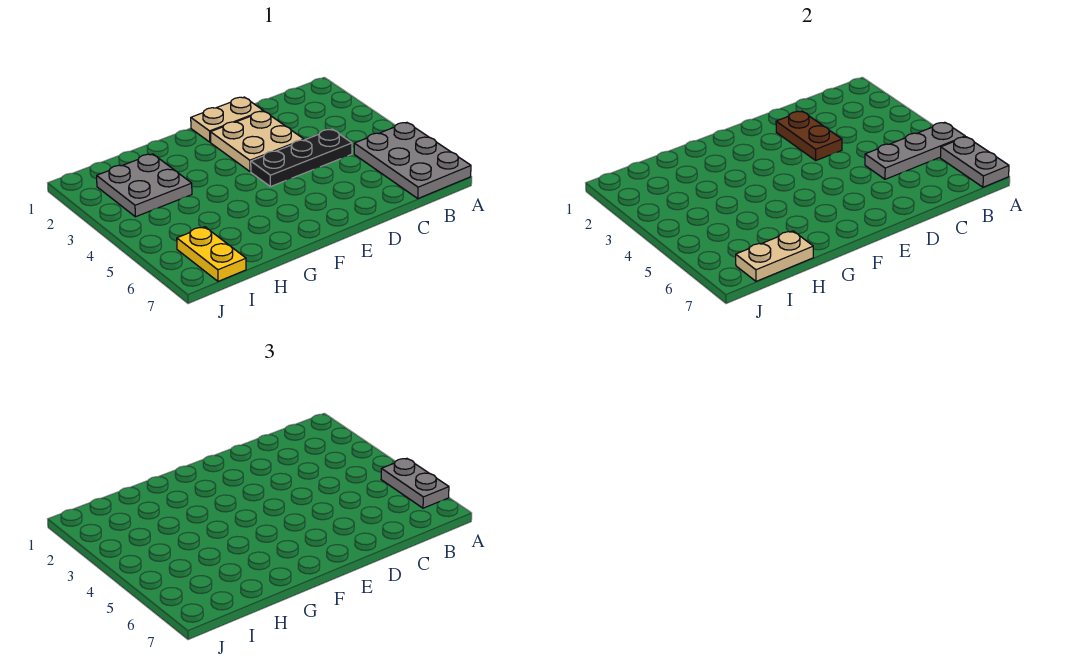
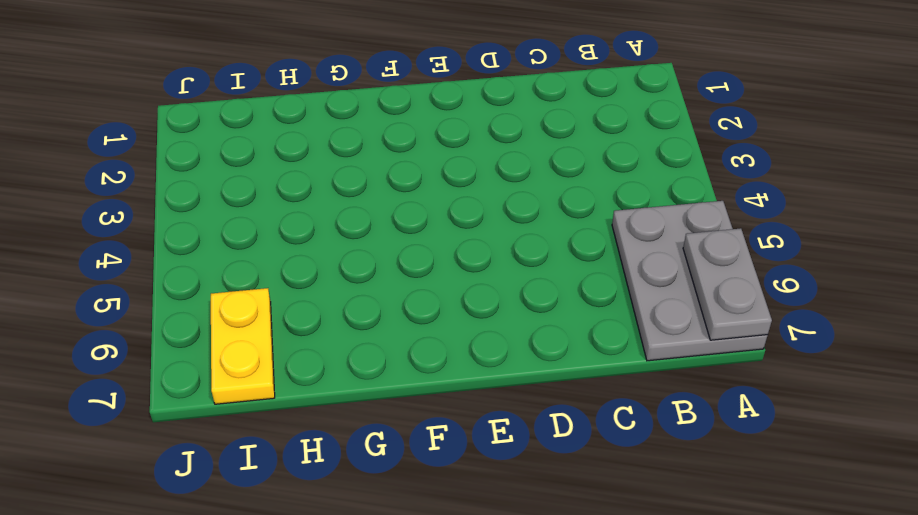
none -> black 1x3 plate [251,129,352,187]
none -> tan 1x2 plate [191,97,263,142]

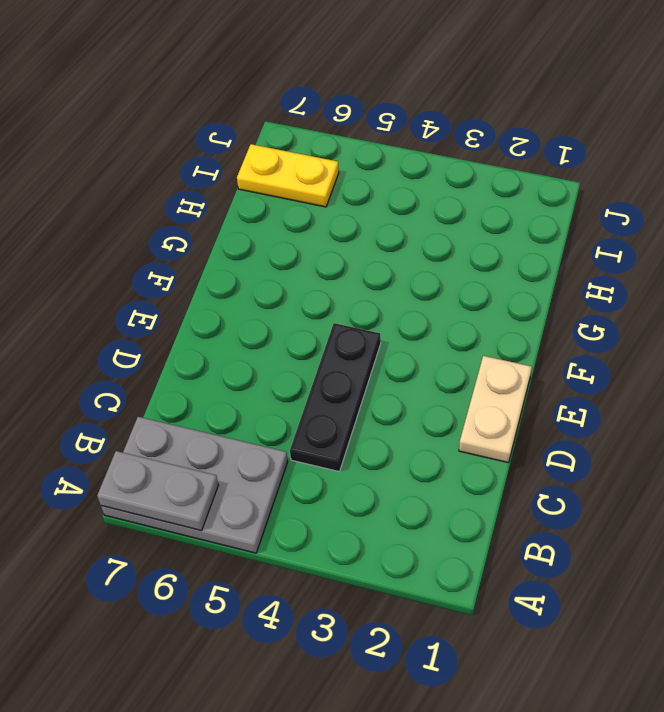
none -> tan 2x2 plate [210,111,304,171]
none -> grey 2x2 plate [97,154,192,217]

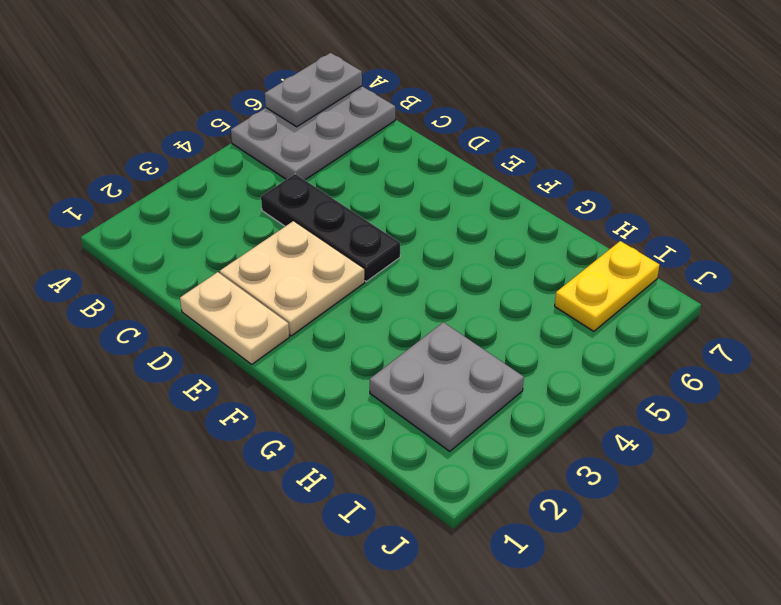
none -> grey 1x3 plate [865,122,965,179]
none -> brown 1x2 plate [776,111,842,160]

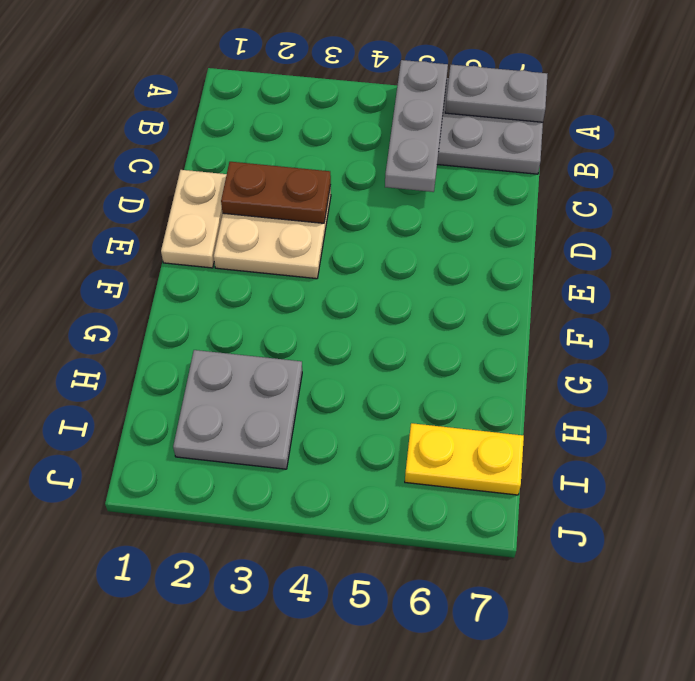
none -> black 1x3 plate [251,129,352,187]
none -> tan 1x2 plate [736,231,813,281]

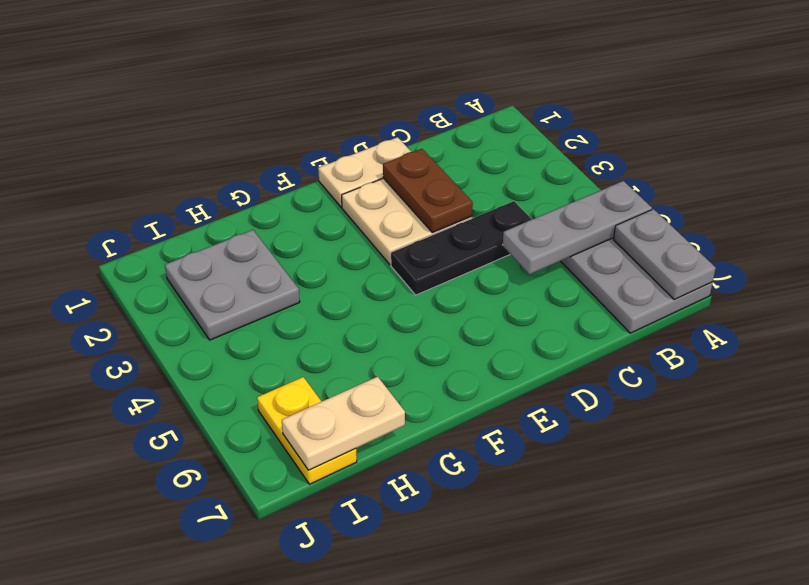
none -> grey 1x2 plate [381,458,449,508]

